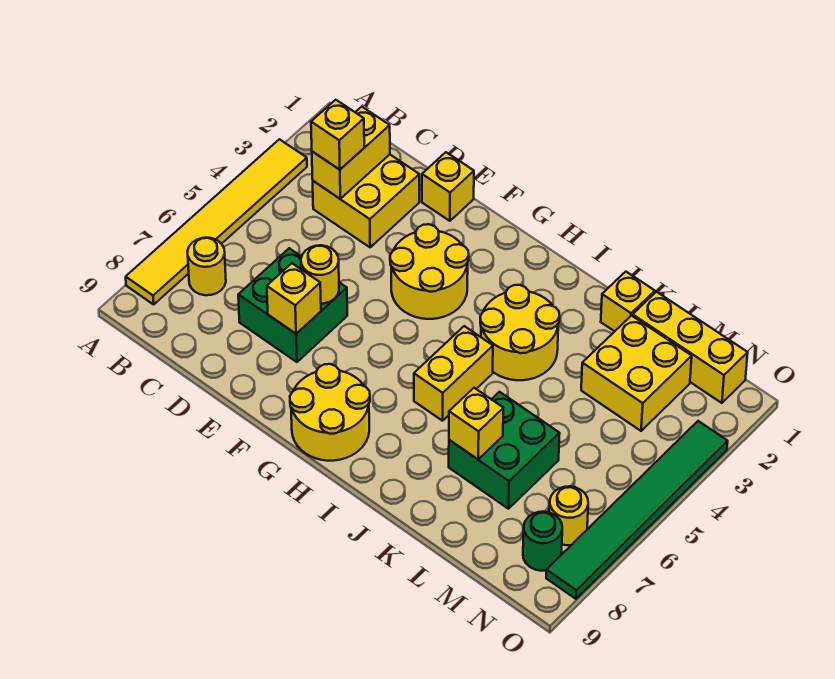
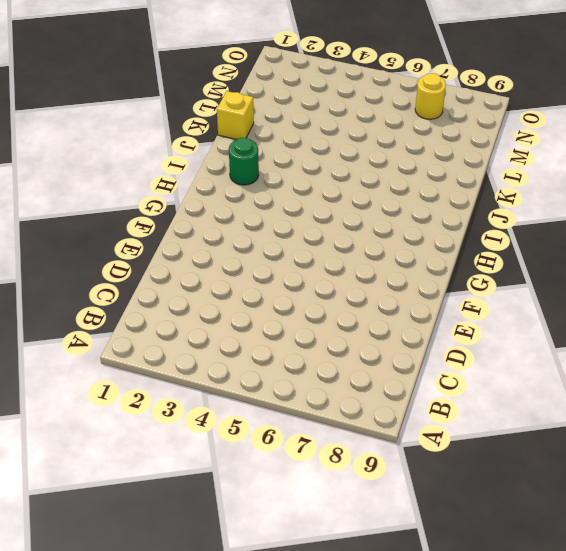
green 1x1 round brick [229,138,259,185] -> green 1x1 round brick moved to [523,512,562,571]
none -> yellow 1x6 tile [126,139,307,304]
none -> yellow 1x1 round brick [187,238,226,295]
none -> yellow 2x2 brick [313,155,419,247]

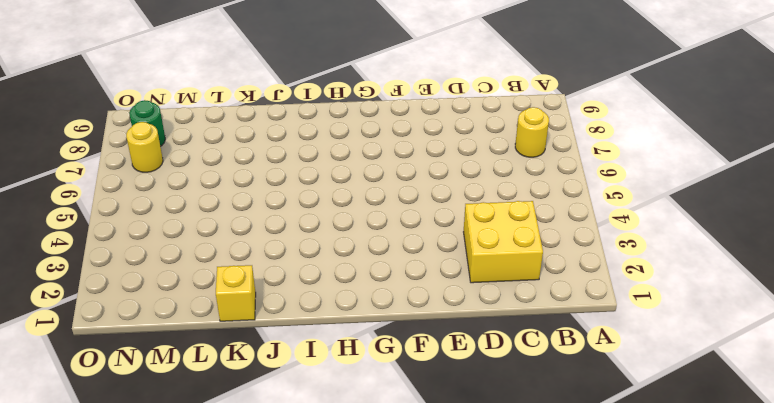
none -> yellow 1x6 tile [126,139,307,304]
none -> green 2x2 brick [238,248,347,362]
none -> yellow 1x1 brick [422,152,474,221]

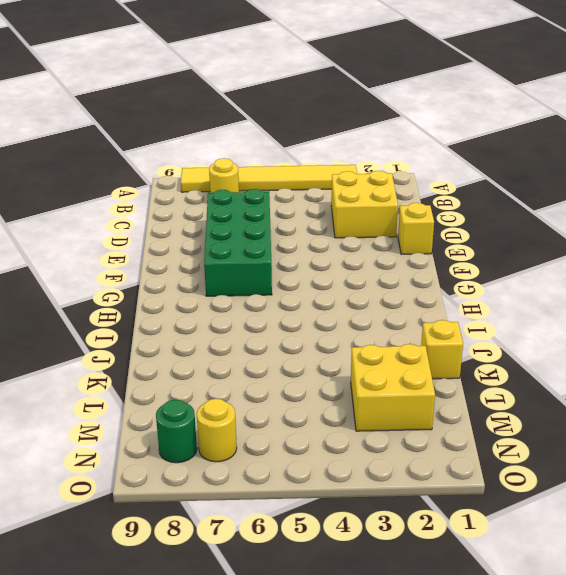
green 2x4 brick [204,189,272,296] -> green 2x2 brick [238,248,347,362]
none -> yellow 2x2 round brick [390,224,469,319]
none -> yellow 2x2 round brick [290,364,370,461]
none -> yellow 2x2 round brick [480,285,560,380]

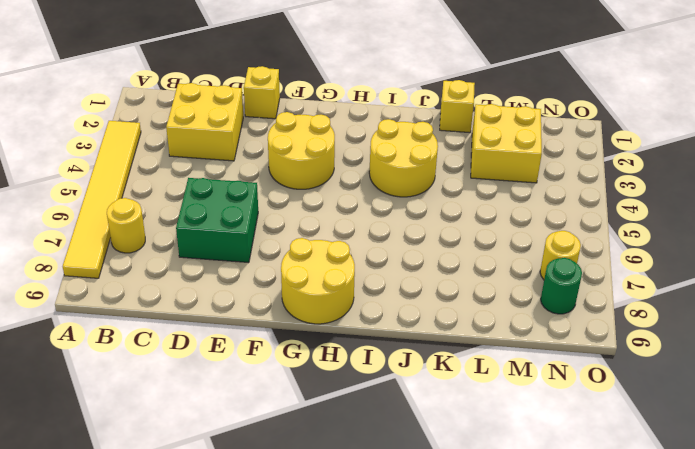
none -> yellow 1x2 brick [414,326,493,421]
none -> green 2x2 brick [449,392,560,509]
none -> yellow 1x3 brick [633,292,748,403]

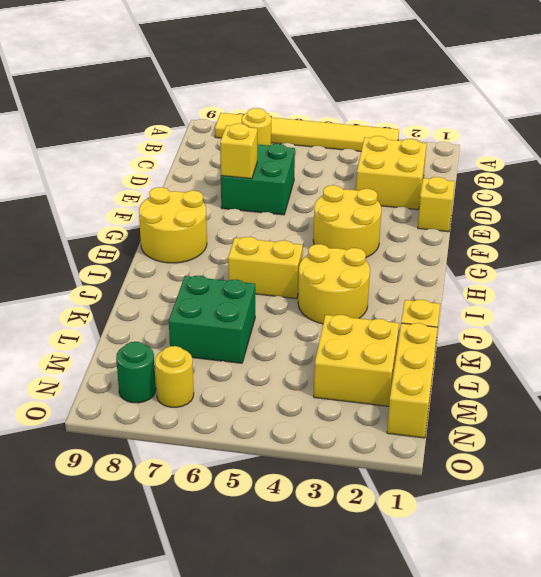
none -> green 1x6 tile [546,421,728,599]
none -> yellow 1x2 brick [312,107,390,199]
none -> yellow 1x1 round brick [301,245,339,304]

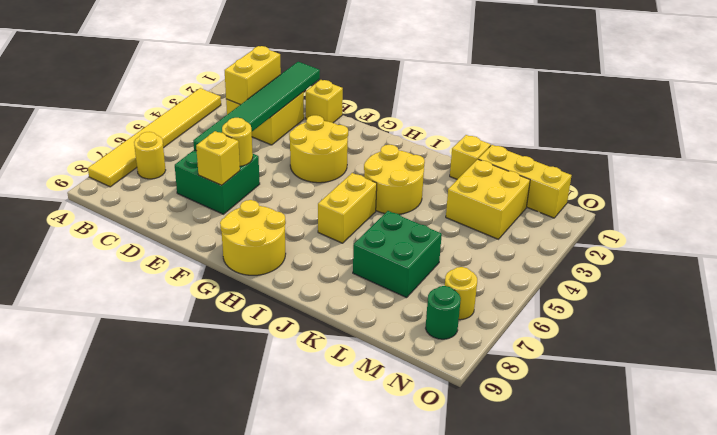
green 1x6 tile [193,62,320,151] -> green 1x6 tile moved to [546,421,728,599]
none -> yellow 1x1 brick [449,388,503,459]
none -> yellow 1x1 brick [311,100,364,170]

